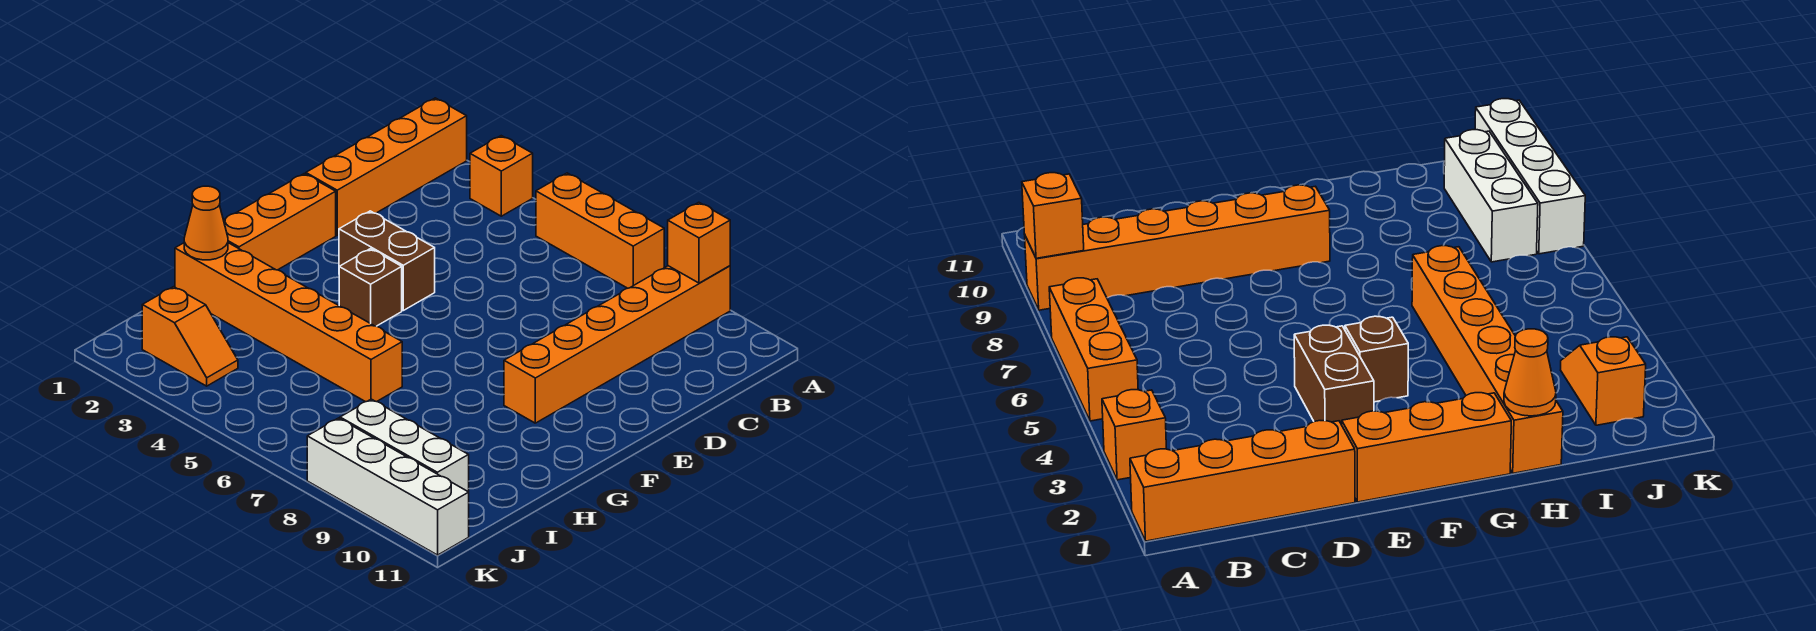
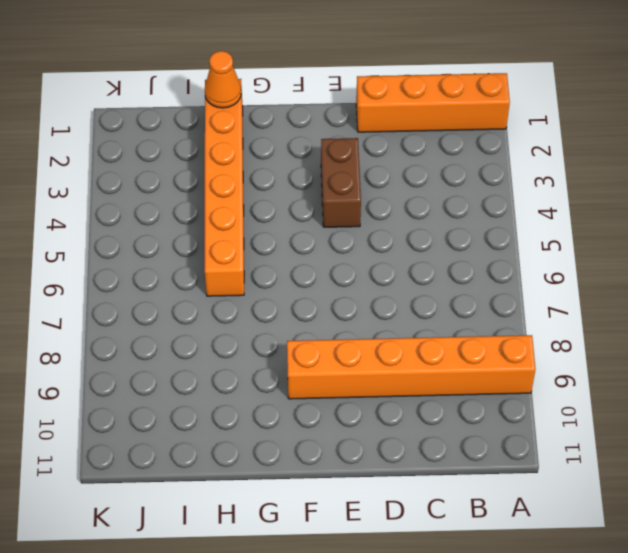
none -> orange 1x1 brick [470,136,533,216]
none -> orange 1x3 brick [536,173,664,288]
none -> orange 1x3 brick [224,174,336,270]

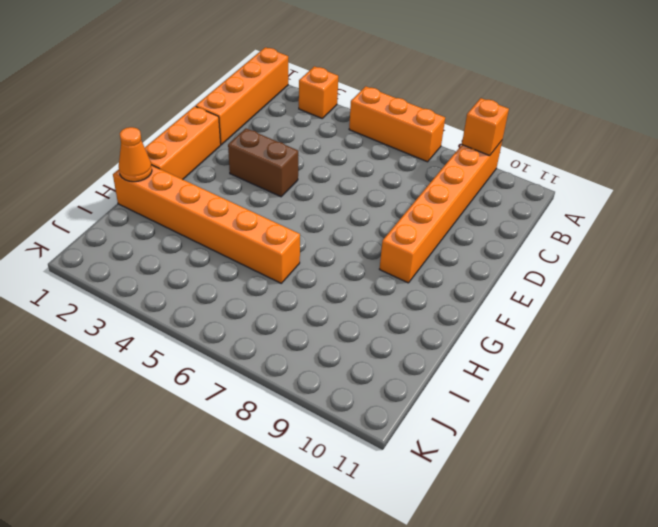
none -> brown 1x1 brick [339,249,402,326]
none -> orange 1x2 slope [142,287,238,386]
none -> white 1x3 brick [340,399,469,492]

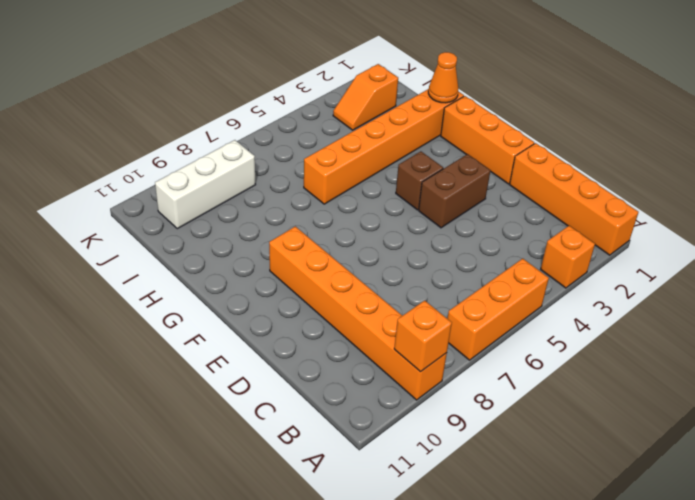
none -> white 1x4 brick [307,418,469,555]

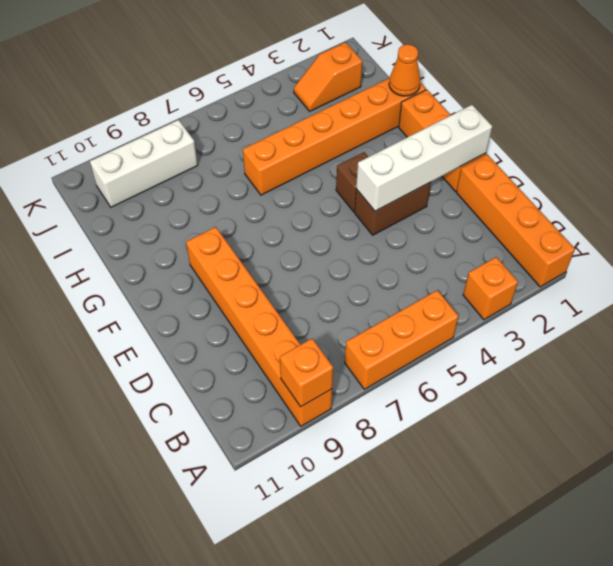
white 1x4 brick [356,105,492,211] -> white 1x4 brick moved to [307,418,469,555]

